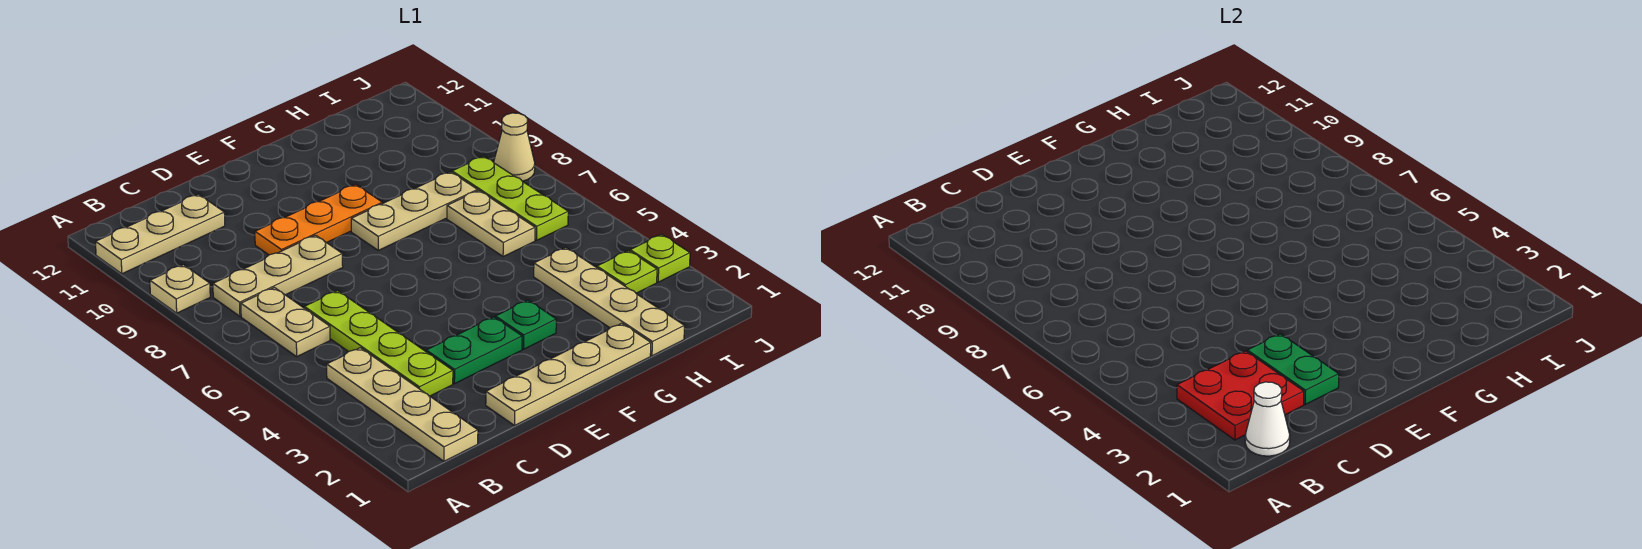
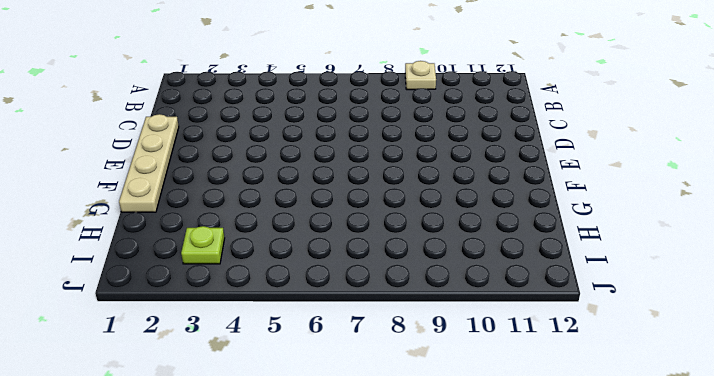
none -> tan 1x3 plate [96,194,225,274]
none -> tan 1x4 plate [327,348,478,461]
none -> tan 1x2 plate [241,287,330,357]

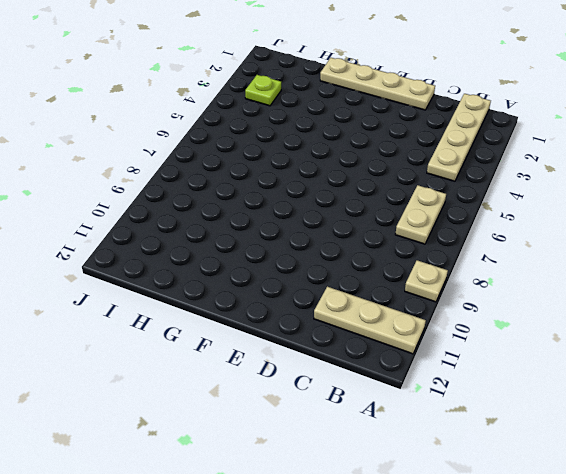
none -> tan 1x3 plate [213,235,343,316]
none -> lime 1x4 plate [304,291,453,396]
none -> green 1x2 plate [426,317,522,384]

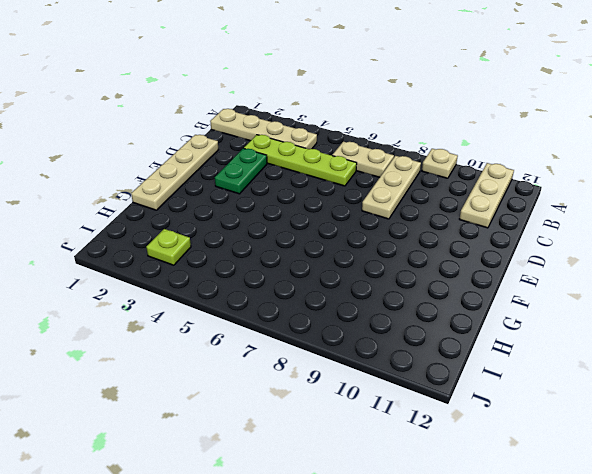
none -> orange 1x3 plate [255,184,382,255]
none -> green 1x1 plate [495,300,556,349]
none -> tan 1x3 plate [351,172,478,250]

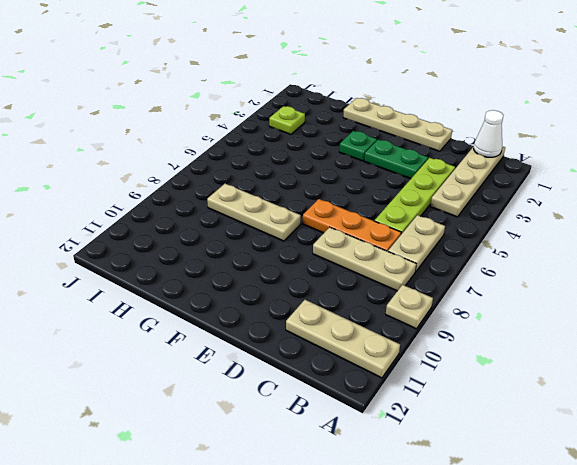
orange 1x3 plate [303,199,401,251] -> orange 1x3 plate moved to [255,184,382,255]
none -> tan 1x4 plate [534,248,684,356]
none -> tan 1x2 plate [447,191,535,257]
none -> lime 1x3 plate [452,156,568,240]

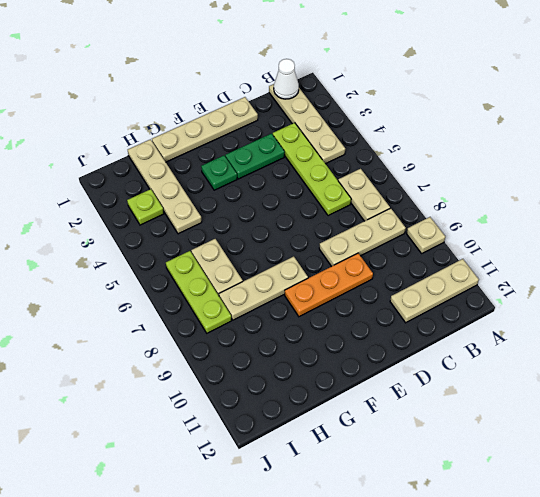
none -> lime 1x1 plate [630,234,690,282]
none -> tan 1x1 cone [494,113,535,181]
none -> red 2x2 plate [1177,351,1304,440]

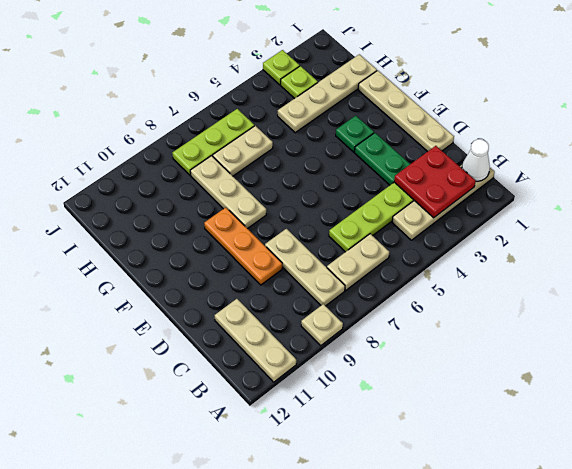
none -> tan 1x1 cone [494,113,535,181]
none -> green 1x2 plate [1247,334,1339,404]

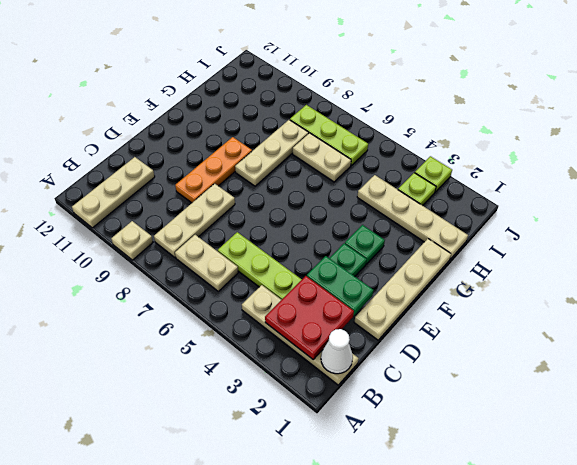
none -> tan 1x1 cone [494,113,535,181]

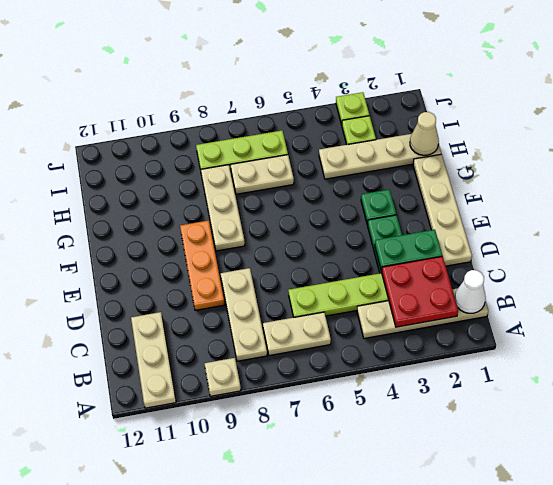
tan 1x1 cone [410,112,439,155] -> tan 1x1 cone moved to [494,113,535,181]

